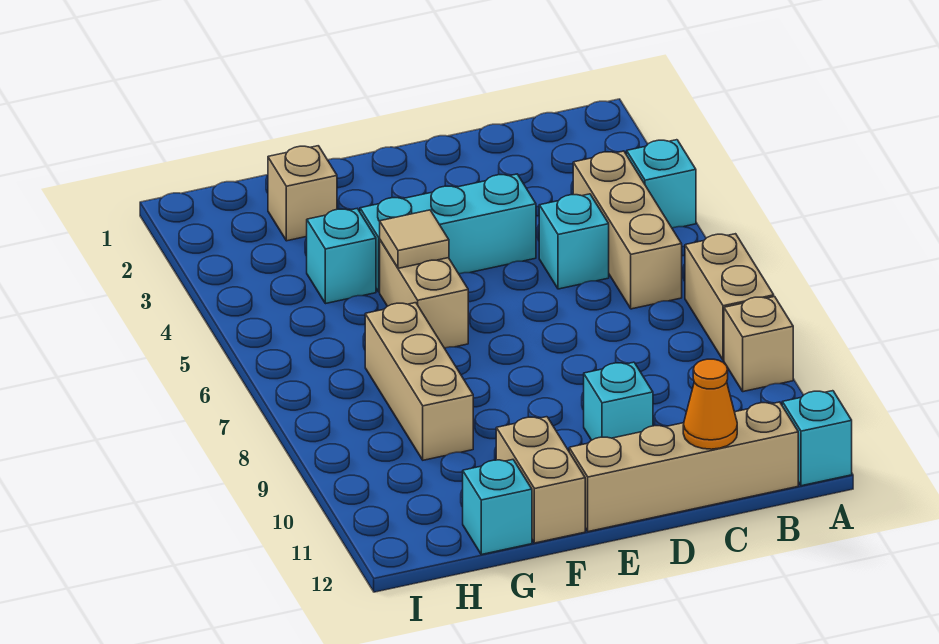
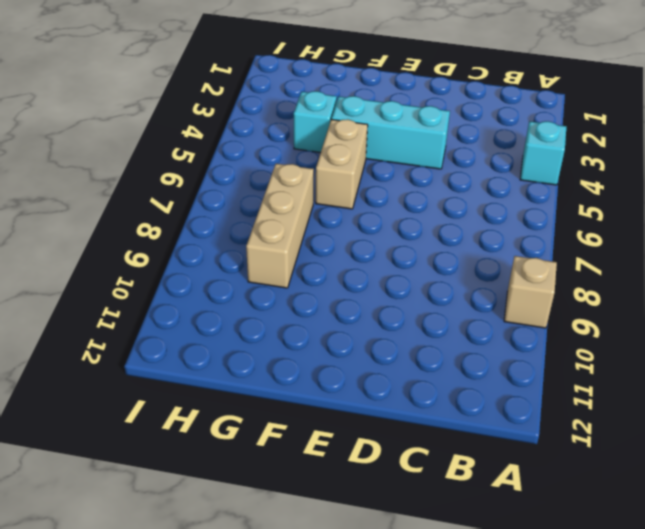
none -> tan 1x2 brick [685,234,774,360]
none -> cyan 1x1 brick [782,391,852,486]
none -> tan 1x3 brick [573,151,682,309]

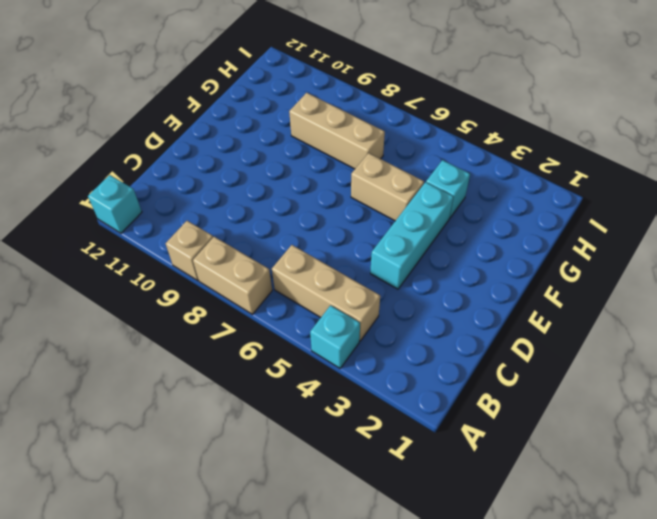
none -> tan 1x4 brick [569,402,798,532]
none -> cyan 1x1 brick [539,194,609,289]
none -> cyan 1x1 brick [584,362,653,440]

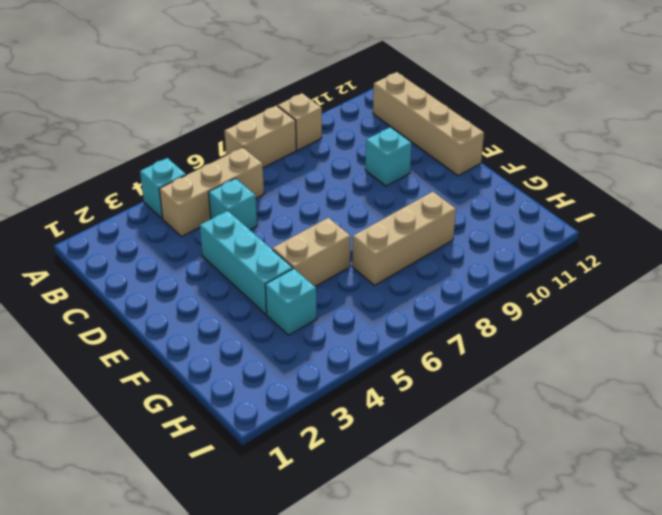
none -> cyan 1x1 brick [782,391,852,486]
none -> tan 1x2 brick [496,417,585,543]
none -> tan 1x1 brick [268,146,337,241]

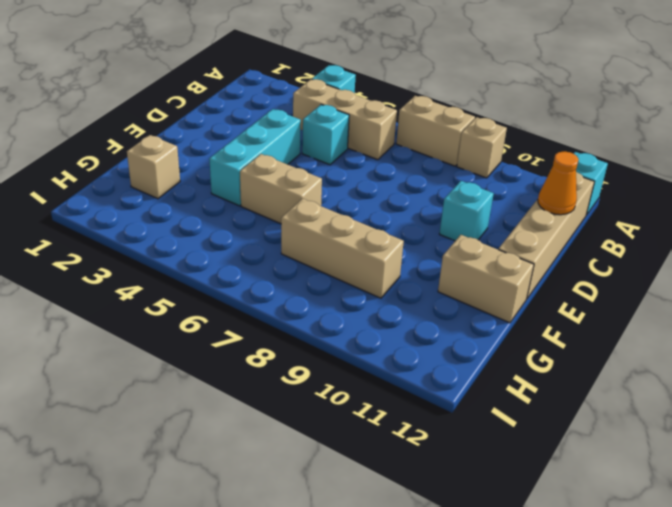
none -> cyan 1x1 brick [307,209,376,304]
none -> cyan 1x1 brick [463,460,532,555]
none -> tan 1x1 tile [380,210,449,268]

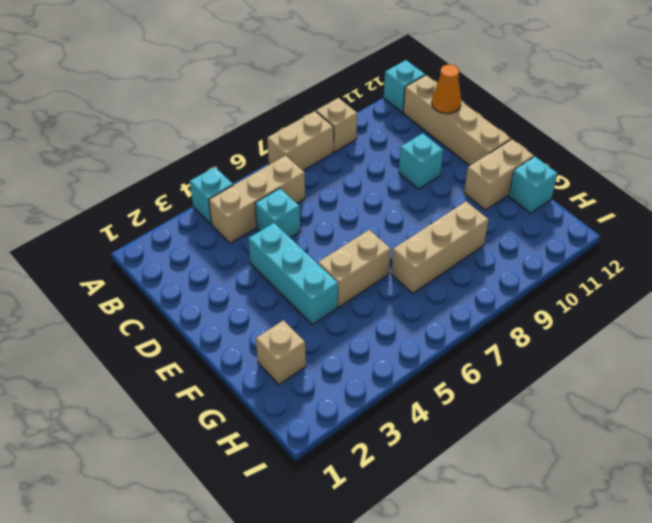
none -> cyan 1x1 brick [307,209,376,304]
none -> tan 1x1 tile [380,210,449,268]

